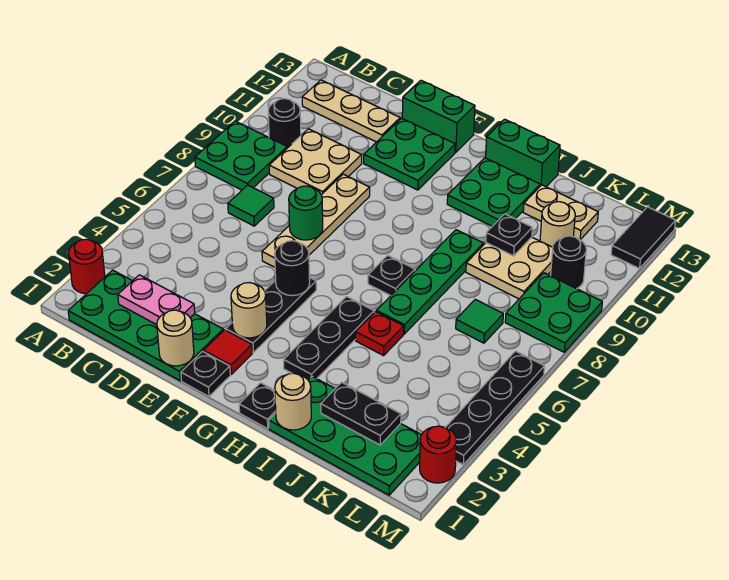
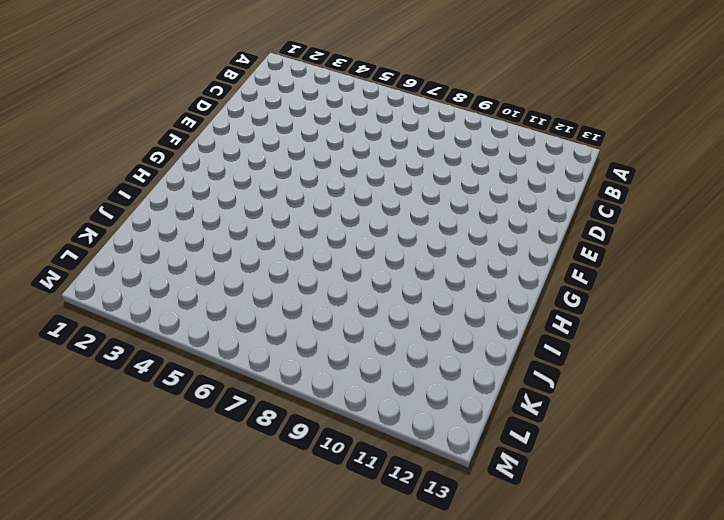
none -> red 1x1 round brick [68,239,105,294]
none -> green 2x2 plate [195,121,287,190]
none -> green 2x4 plate [68,270,223,381]
none -> black 1x1 round brick [268,99,301,148]

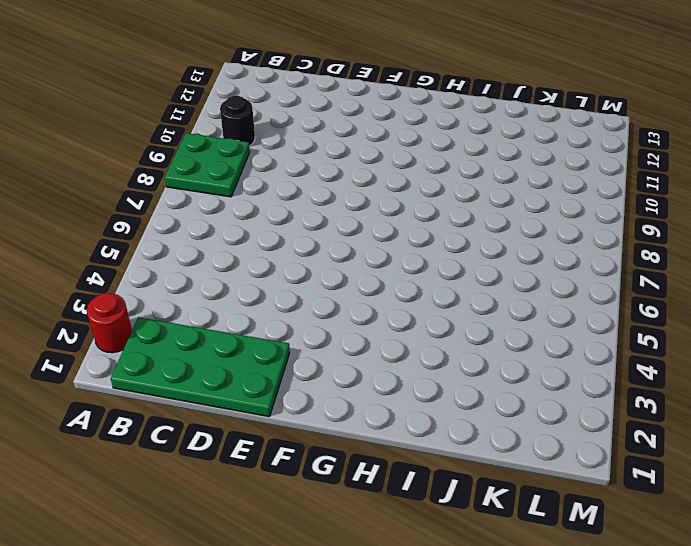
none -> tan 1x3 plate [302,80,400,142]
none -> green 1x1 tile [228,185,274,226]
none -> tan 2x2 plate [269,129,362,195]
none -> tan 1x4 plate [262,174,370,267]

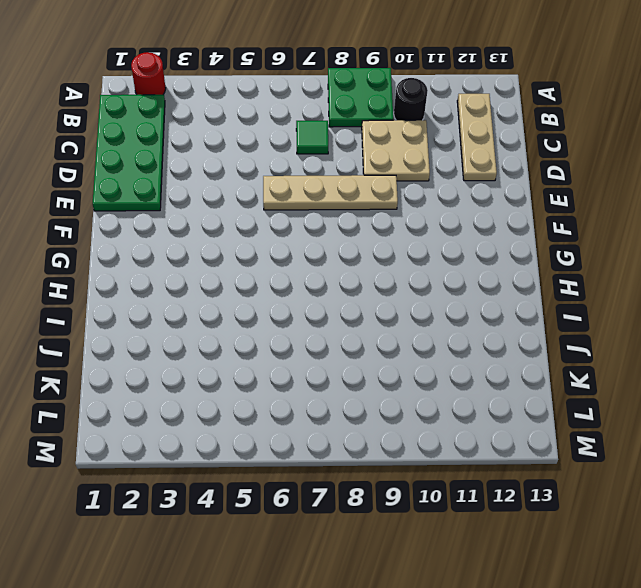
none -> green 2x2 plate [364,118,455,190]
none -> green 1x2 brick [402,80,475,152]
none -> black 1x1 plate [181,351,230,396]
none -> red 1x1 tile [203,330,252,374]

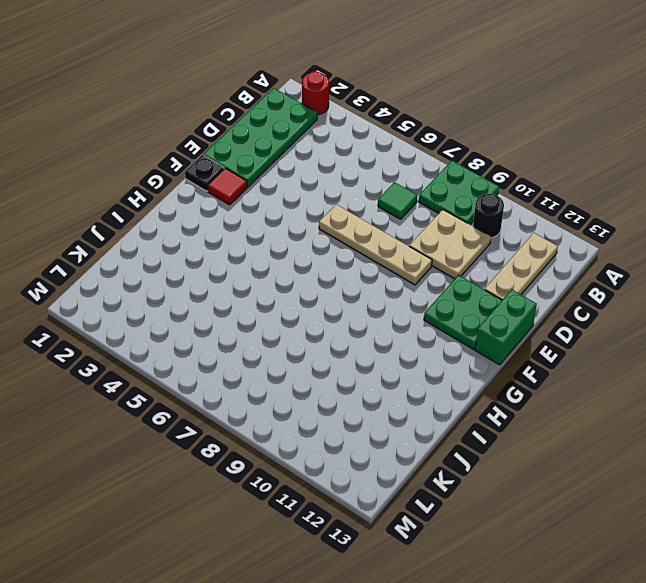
none -> black 1x3 plate [226,277,316,352]
none -> black 1x1 plate [239,383,276,429]
none -> black 1x3 plate [284,297,374,380]
none -> black 1x1 plate [368,255,415,296]

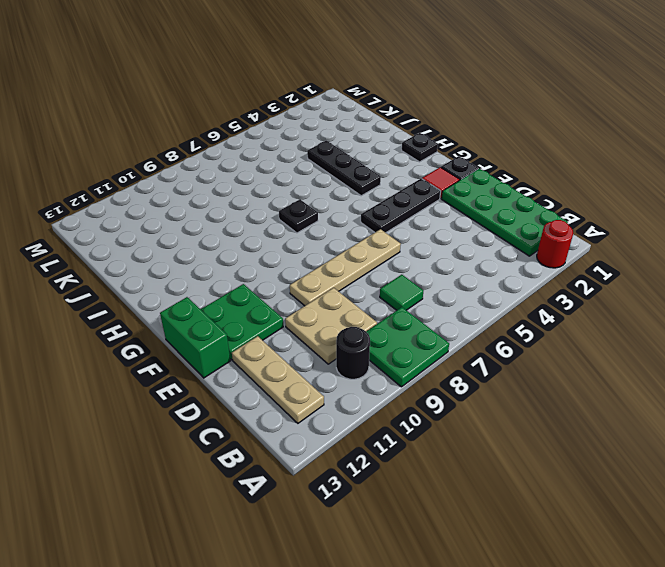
black 1x3 plate [307,141,381,196] -> black 1x3 plate turned to [284,297,374,380]
none -> green 2x2 plate [447,158,540,226]
none -> green 1x2 brick [486,119,560,187]
none -> green 2x4 plate [269,377,421,495]
none -> red 1x1 plate [356,312,404,356]

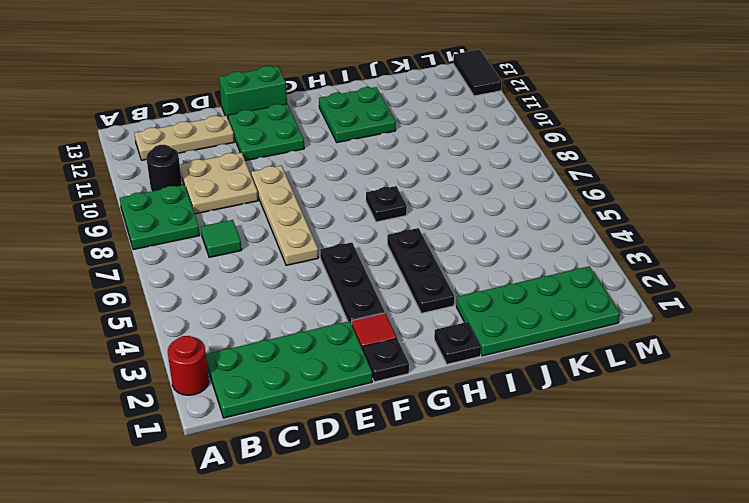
none -> green 1x2 brick [486,119,560,187]
none -> red 1x1 plate [356,312,404,356]
none -> green 1x4 plate [377,230,483,334]
none -> tan 2x2 plate [466,237,553,299]

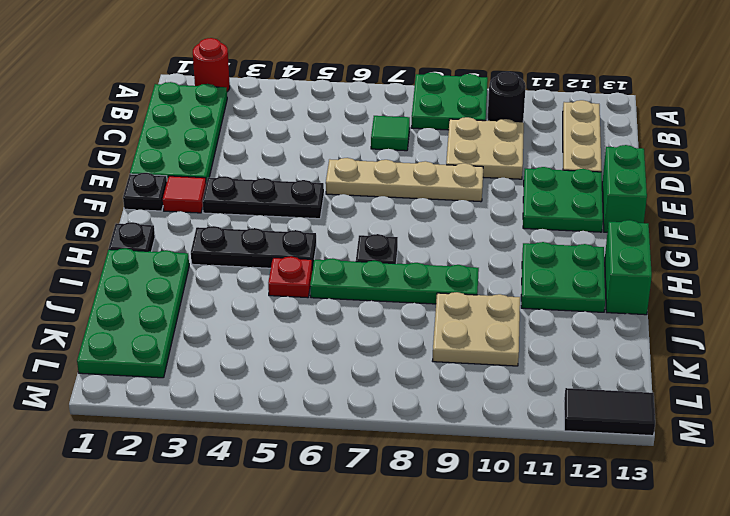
none -> tan 1x2 plate [523,185,598,240]
none -> green 1x1 tile [456,299,503,343]
none -> tan 1x1 round brick [540,202,575,247]
none -> green 2x2 plate [505,273,602,352]

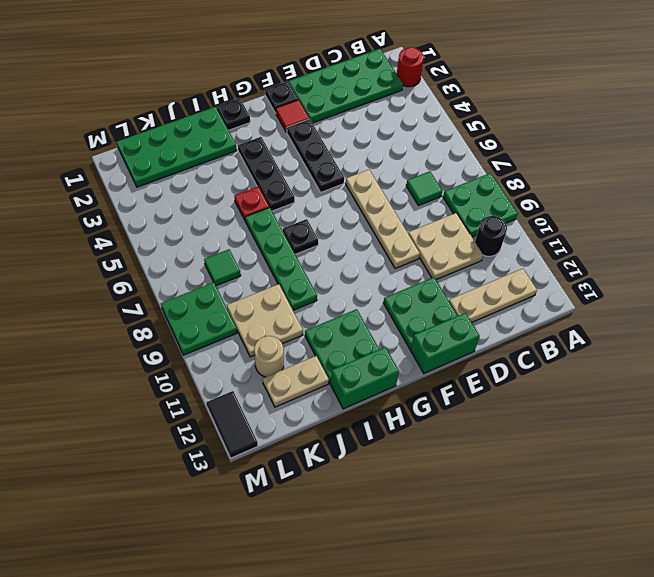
none -> black 1x1 round brick [551,236,586,289]
none -> red 1x1 round brick [420,426,457,483]
none -> black 1x4 plate [445,351,544,465]
none -> pink 1x2 plate [118,275,195,325]

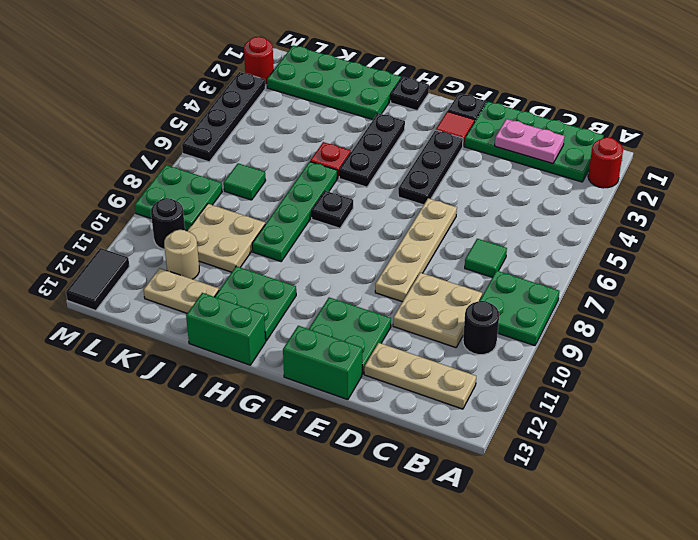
none -> tan 1x1 round brick [157,310,194,366]
none -> green 1x1 round brick [289,186,323,240]
none -> tan 1x1 round brick [231,283,267,338]
none -> black 1x1 round brick [275,241,310,296]

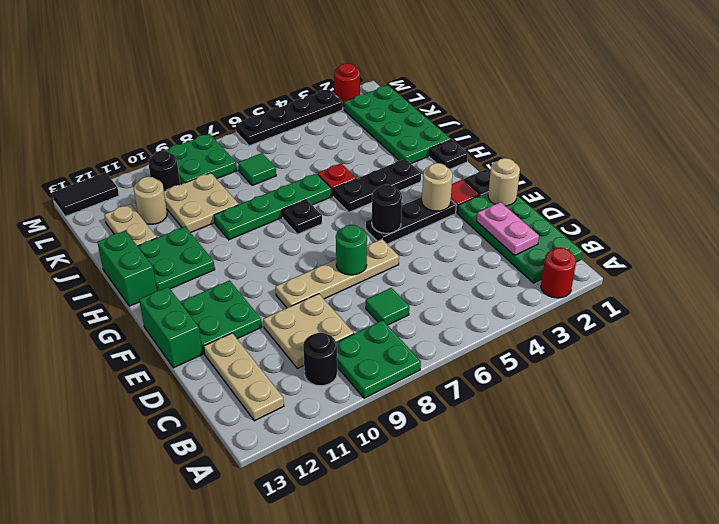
none -> tan 1x1 round brick [275,373,311,430]
none -> black 1x2 plate [321,382,401,445]
none -> black 1x1 plate [486,214,532,256]

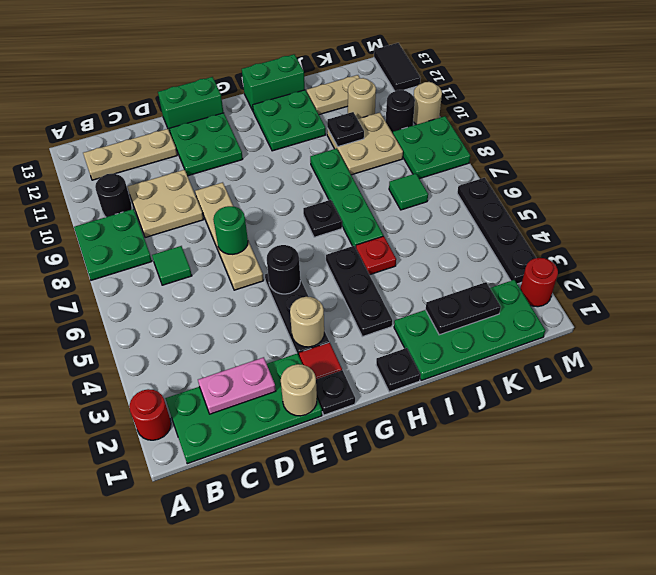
tan 1x1 round brick [413,82,442,125] -> tan 1x1 round brick moved to [275,373,311,430]

